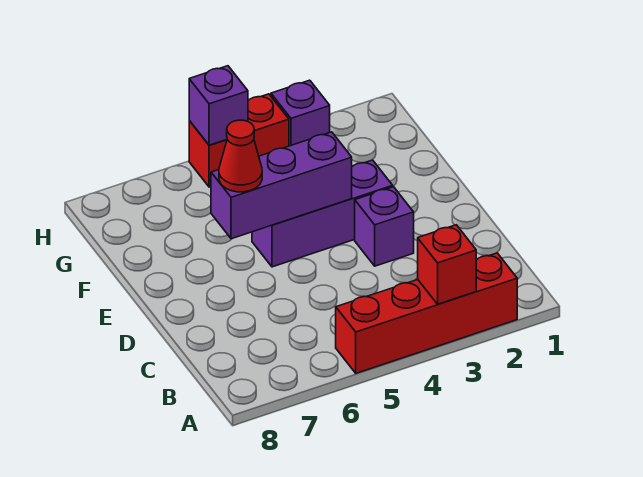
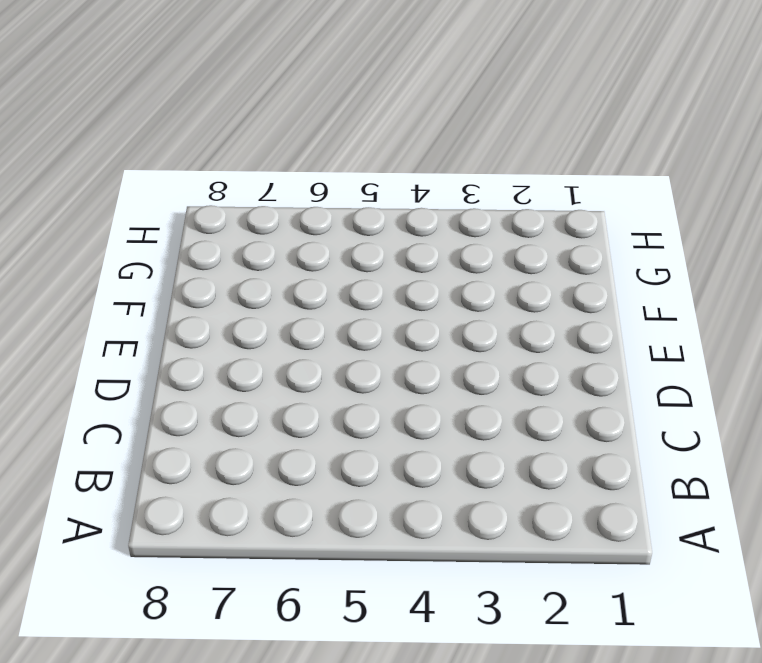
none -> red 1x4 brick [336,253,517,373]
none -> purple 1x1 brick [355,187,414,266]

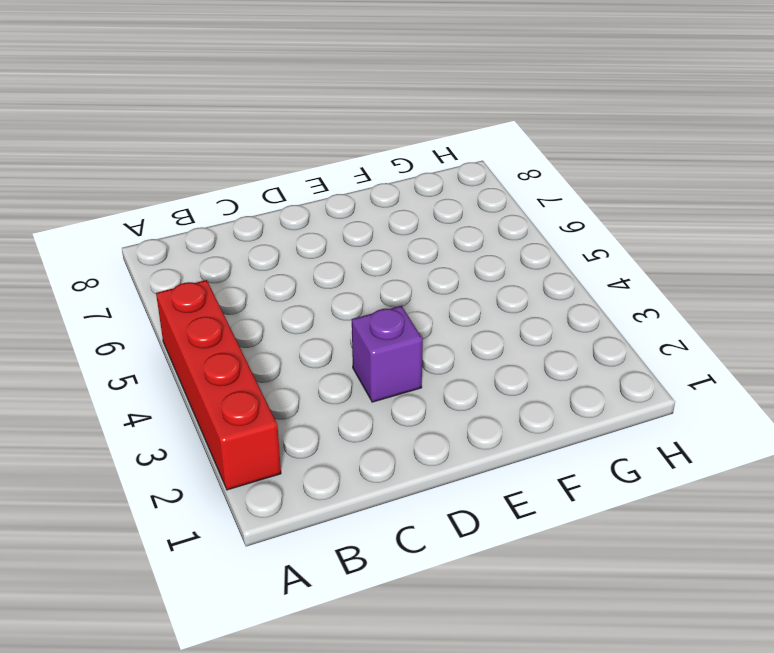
none -> purple 1x3 brick [252,160,393,267]
none -> purple 1x1 brick [271,80,330,146]

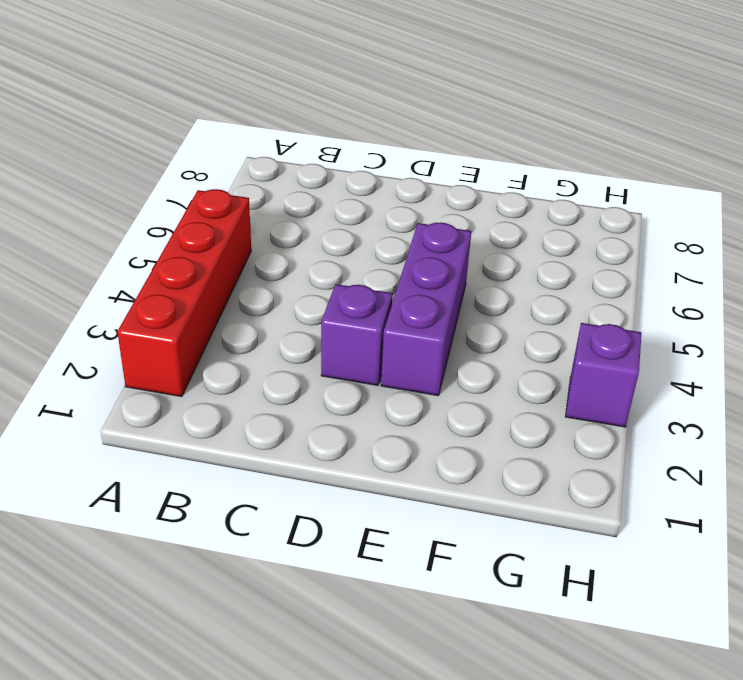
none -> red 1x2 brick [189,94,289,187]
none -> red 1x1 brick [418,225,476,304]

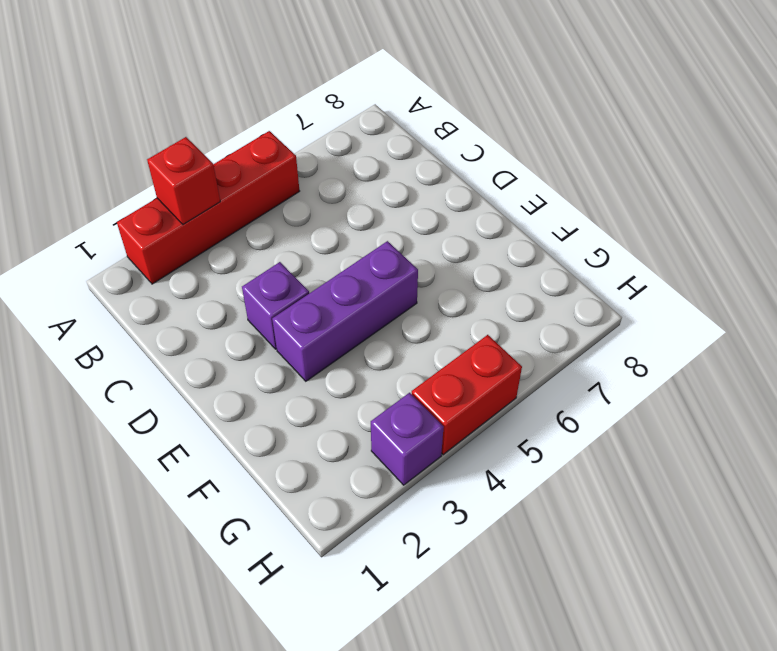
none -> purple 1x3 brick [211,132,352,239]
none -> purple 1x1 brick [189,66,248,145]

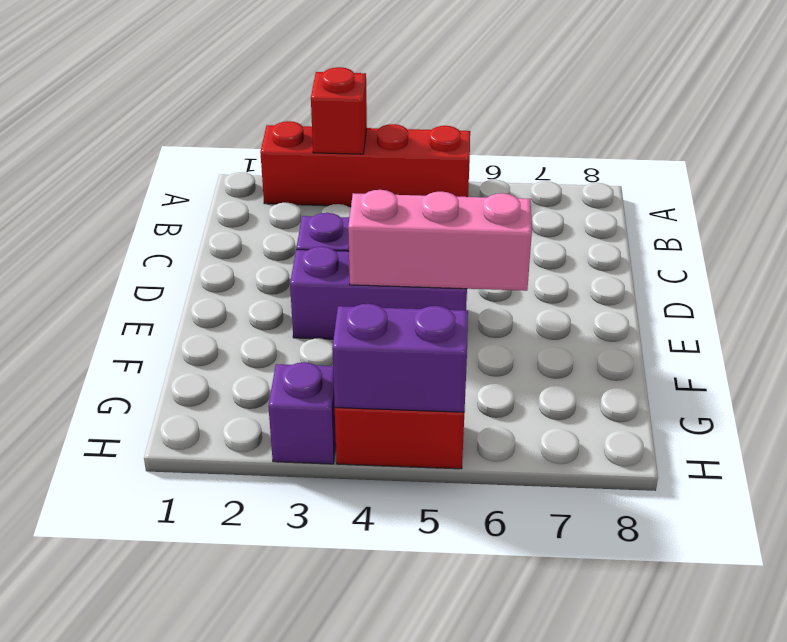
pink 1x3 brick [348,190,532,291] -> purple 1x3 brick [211,132,352,239]
purple 1x2 brick [332,304,468,412] -> purple 1x1 brick [189,66,248,145]
none -> red 1x1 cone [219,120,262,192]

